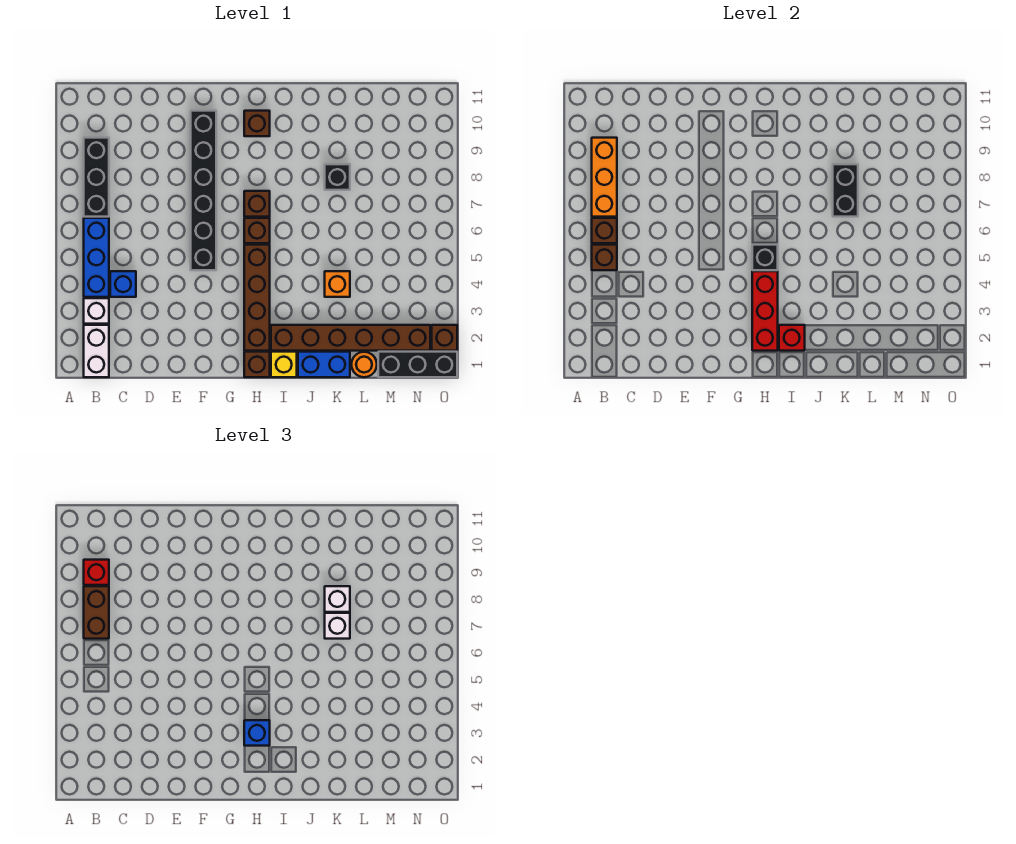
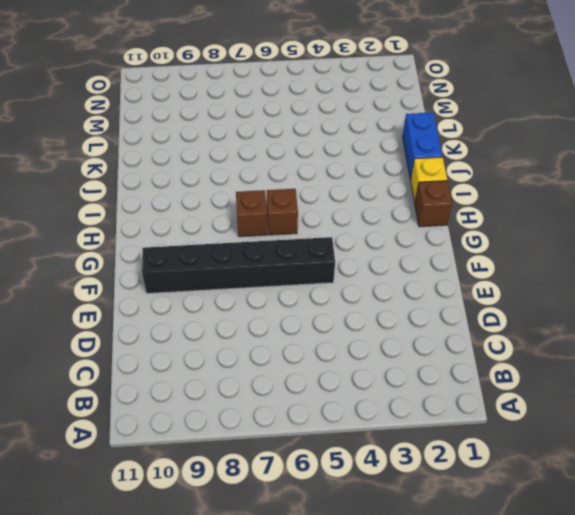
none -> white 1x2 brick [84,325,109,377]
none -> white 1x1 brick [84,298,109,324]
none -> blue 1x3 brick [84,218,109,297]
none -> black 1x3 brick [84,138,109,217]

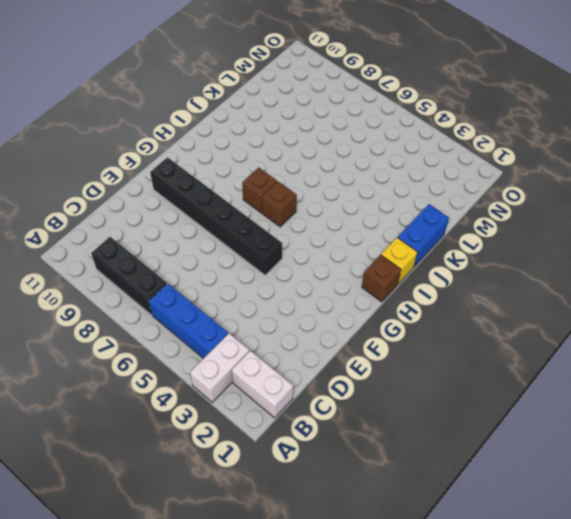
white 1x2 brick [190,334,249,402] -> white 1x1 brick [84,298,109,324]
none -> blue 1x1 brick [110,271,136,297]
none -> brown 1x4 brick [244,245,270,351]
none -> brown 1x1 brick [244,111,270,136]
none -> brown 1x6 brick [271,325,430,351]

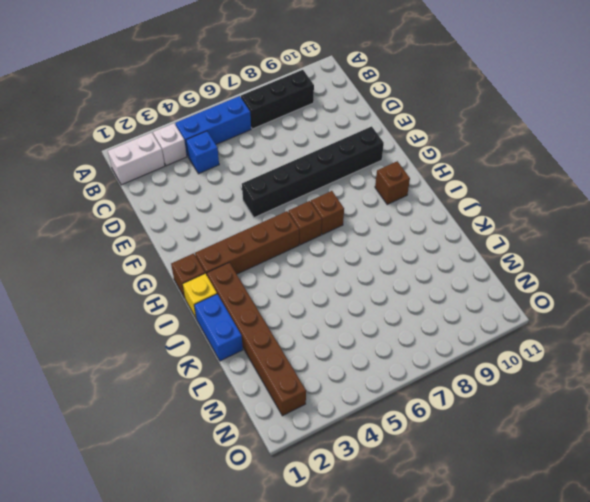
none -> orange 1x1 brick [325,271,350,297]
none -> black 1x1 brick [325,164,350,190]
none -> orange 1x1 round brick [351,352,377,377]
none -> black 1x3 brick [378,352,457,377]

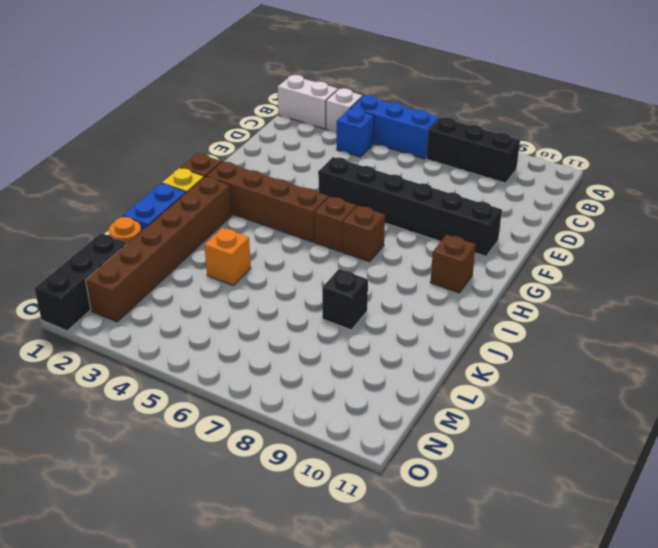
none -> brown 1x1 brick [432,325,457,351]
none -> brown 1x1 brick [592,245,617,270]
none -> brown 1x1 brick [592,218,617,243]
none -> orange 1x3 brick [592,138,617,217]

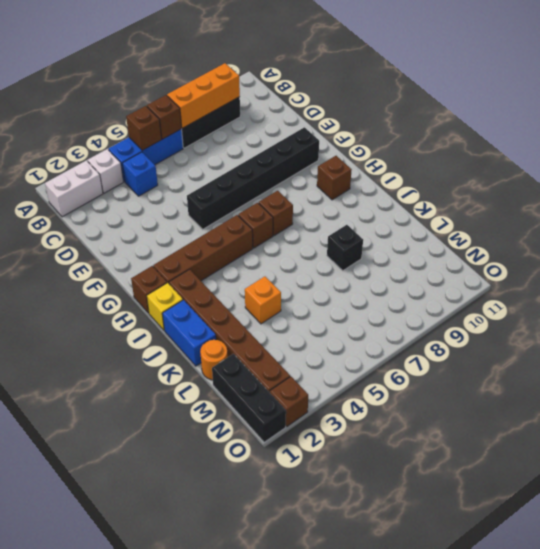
none -> red 1x3 brick [752,271,778,351]
none -> black 1x1 brick [752,245,778,270]
none -> red 1x1 brick [779,325,805,351]
none -> black 1x2 brick [833,164,858,217]

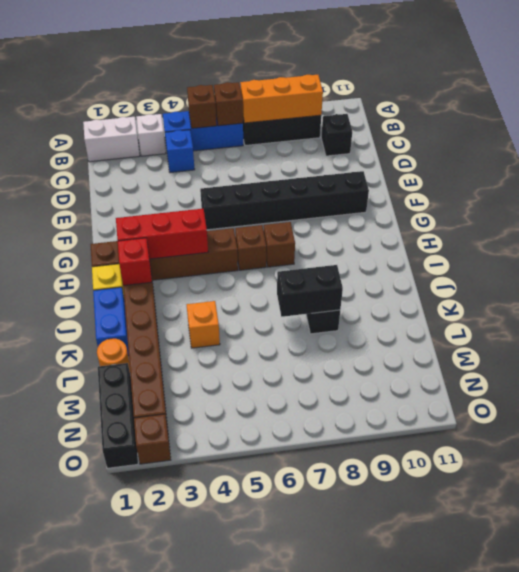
black 1x1 brick [321,114,352,156] -> black 1x1 brick moved to [752,245,778,270]
none -> brown 1x1 brick [244,111,270,136]
none -> brown 1x2 brick [84,586,109,639]
none -> red 1x1 brick [84,560,109,585]
none -> blue 1x1 brick [244,720,270,746]

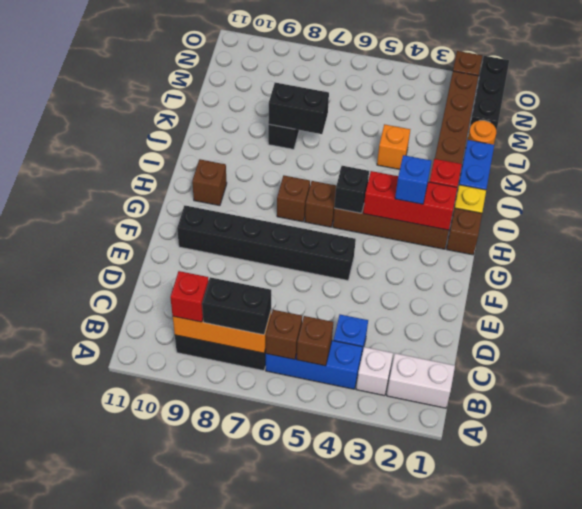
black 1x2 brick [202,277,271,335] -> brown 1x2 brick [84,586,109,639]
none -> white 1x1 brick [325,613,350,639]
none -> white 1x1 brick [325,586,350,612]

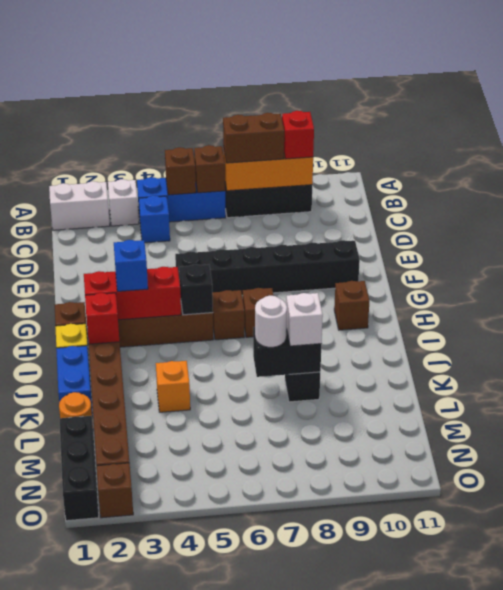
white 1x1 round brick [255,296,287,347] -> white 1x1 brick [325,613,350,639]

